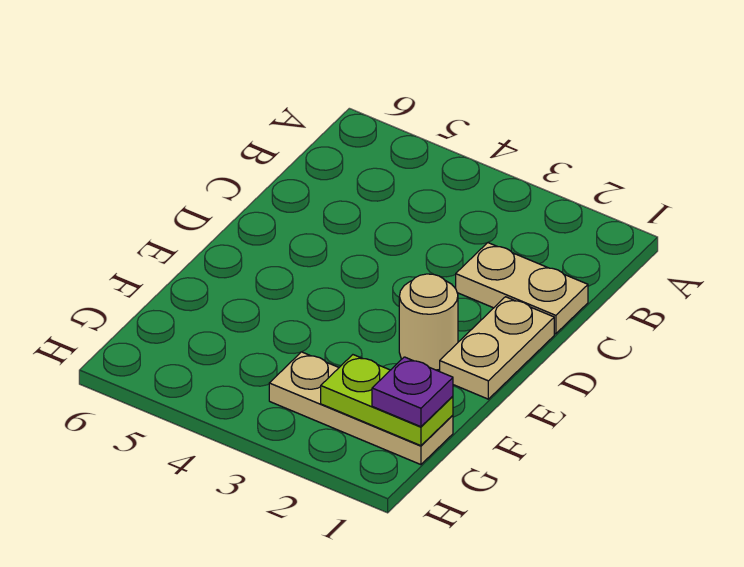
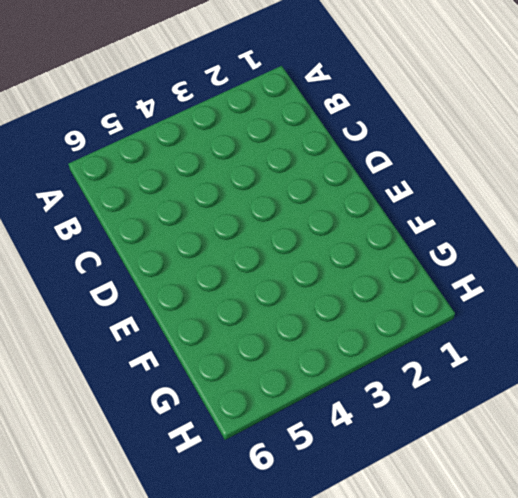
none -> tan 1x2 plate [456,243,588,334]
none -> tan 1x2 plate [440,297,554,399]

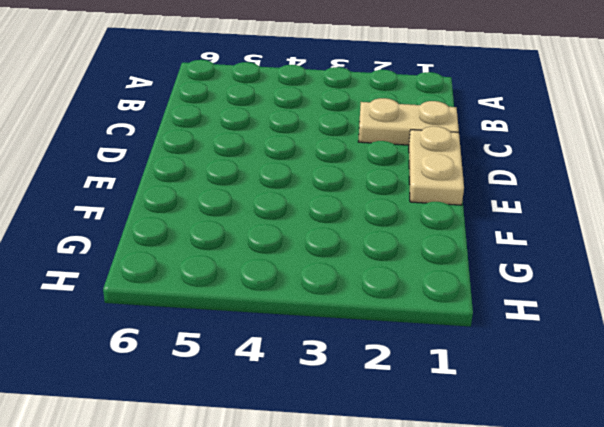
none -> tan 1x1 round brick [399,274,458,370]
none -> tan 1x3 plate [269,352,453,465]

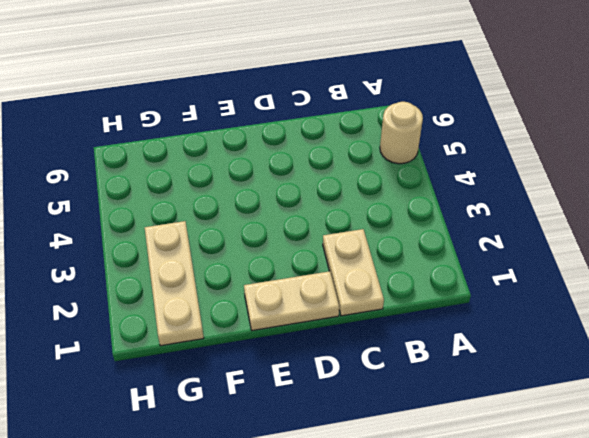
tan 1x1 round brick [380,102,423,164] -> tan 1x1 round brick moved to [399,274,458,370]
none -> lime 1x2 plate [321,355,453,446]
none -> purple 1x1 plate [372,357,453,427]

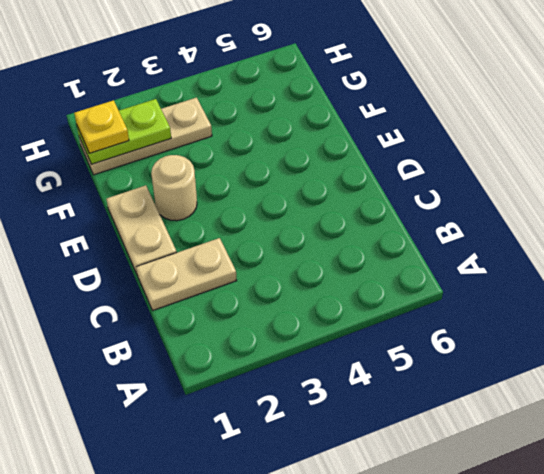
yellow 1x1 plate [74,100,129,153] -> purple 1x1 plate [372,357,453,427]

